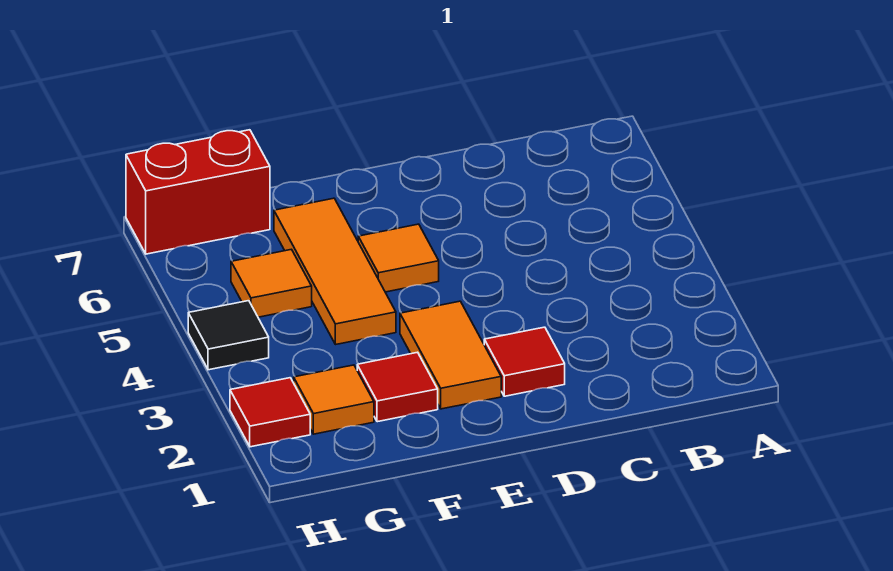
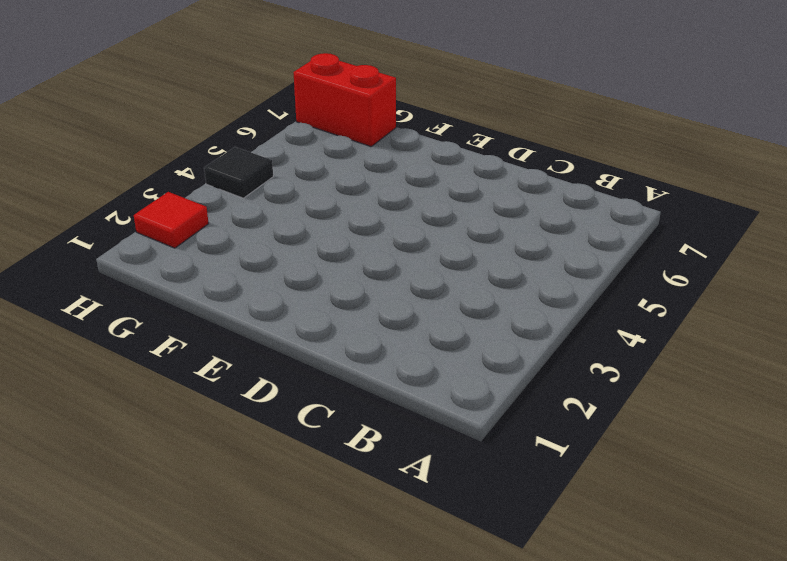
none -> red 1x1 tile [484,327,565,396]
none -> orange 1x2 tile [400,301,501,409]

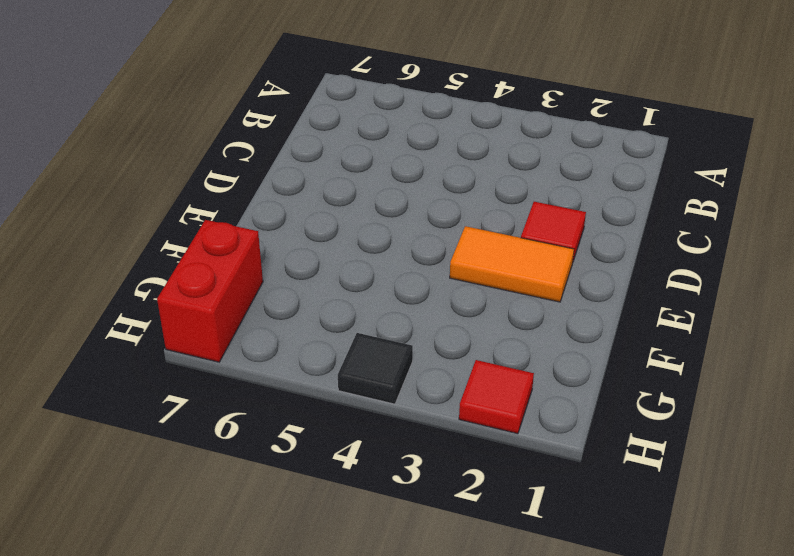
none -> orange 1x1 tile [358,224,439,292]
none -> red 1x1 tile [357,352,438,422]

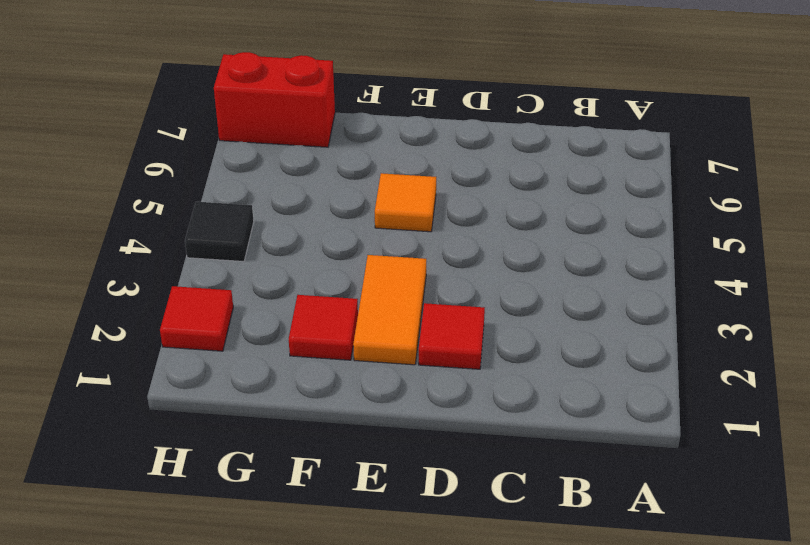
none -> orange 1x3 tile [274,198,396,345]
none -> orange 1x1 tile [294,365,374,434]

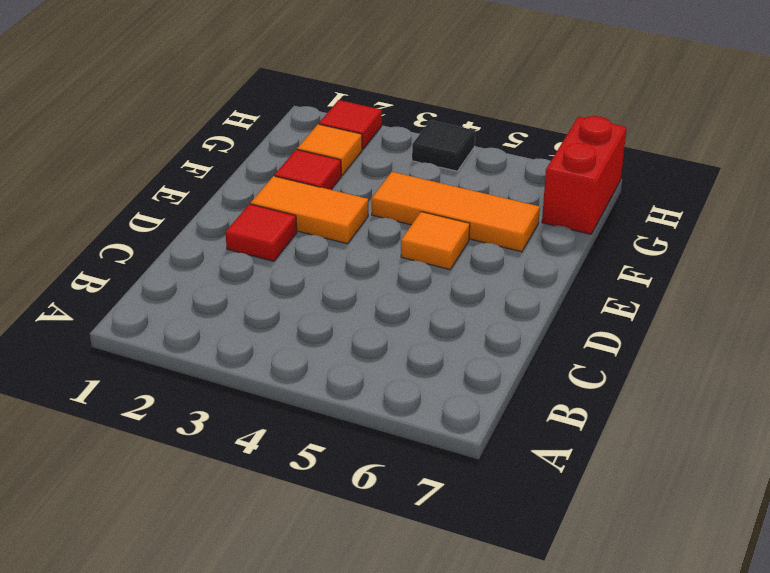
none -> orange 1x1 tile [231,249,312,317]

